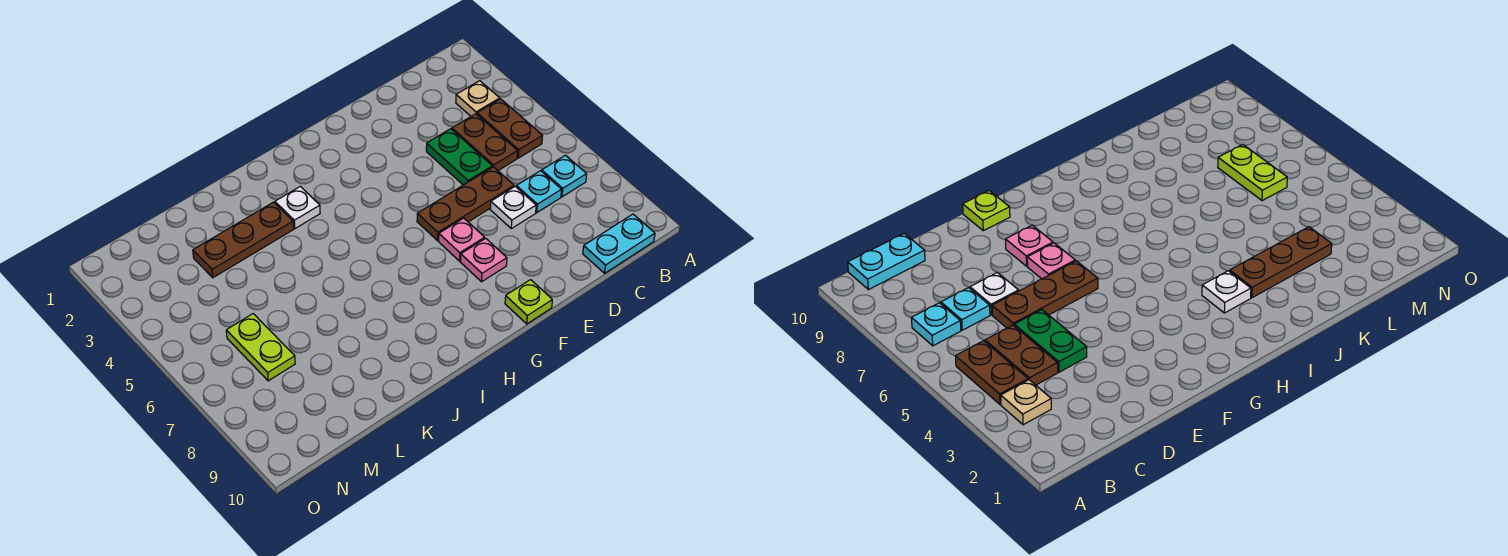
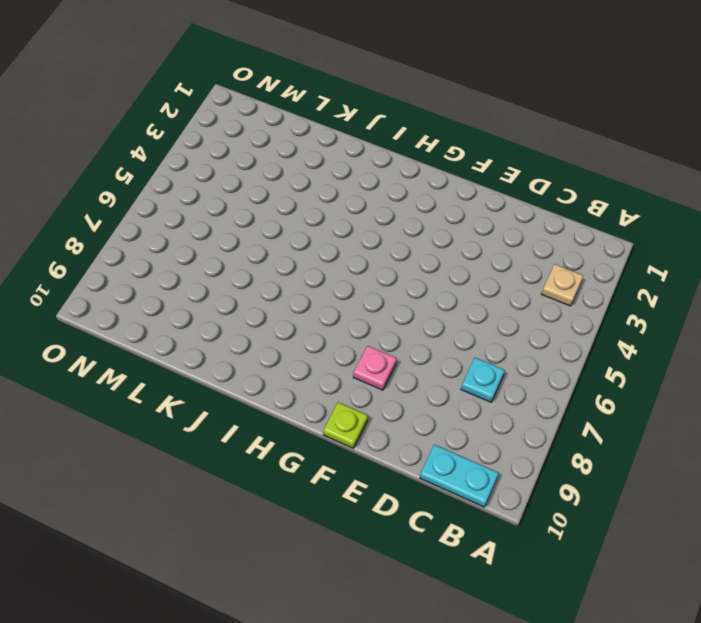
none -> brown 1x2 plate [477,99,543,158]
none -> cyan 1x1 plate [542,155,587,197]
none -> brown 1x2 plate [452,114,518,170]

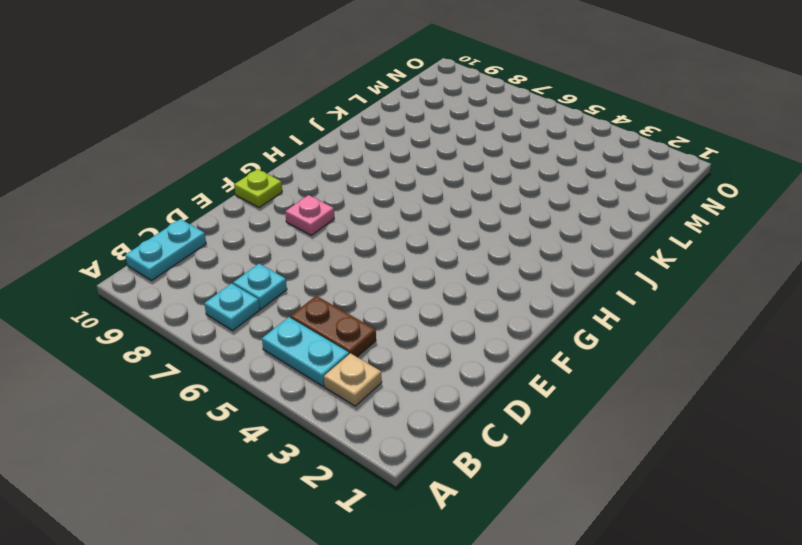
cyan 1x2 plate [262,317,349,386] -> brown 1x2 plate [477,99,543,158]
none -> green 1x2 plate [426,129,492,185]
none -> brown 1x3 plate [417,167,514,241]
none -> white 1x1 plate [490,186,536,228]

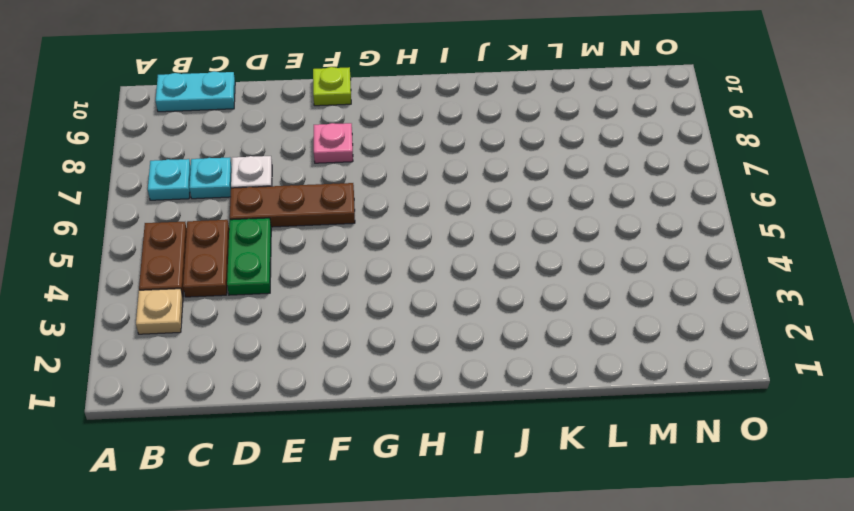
none -> pink 1x1 plate [439,218,485,261]
none -> white 1x1 plate [275,186,320,229]
none -> brown 1x3 plate [193,202,293,278]

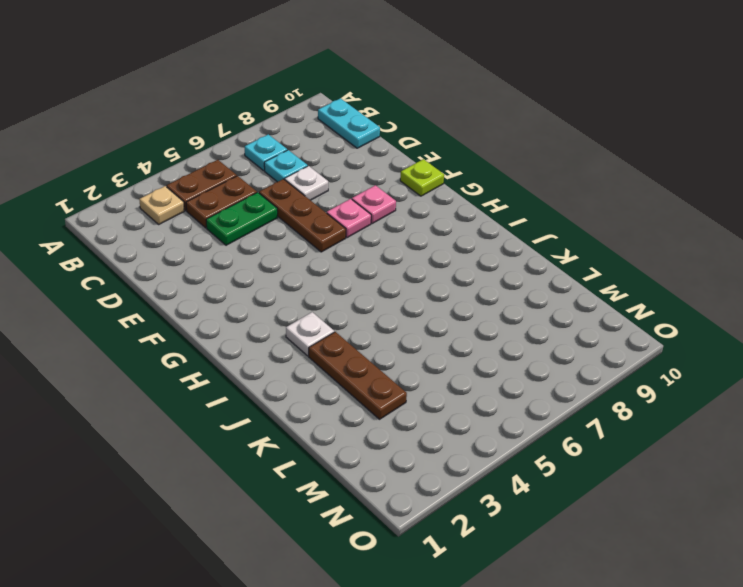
none -> lime 1x2 plate [226,314,295,381]

